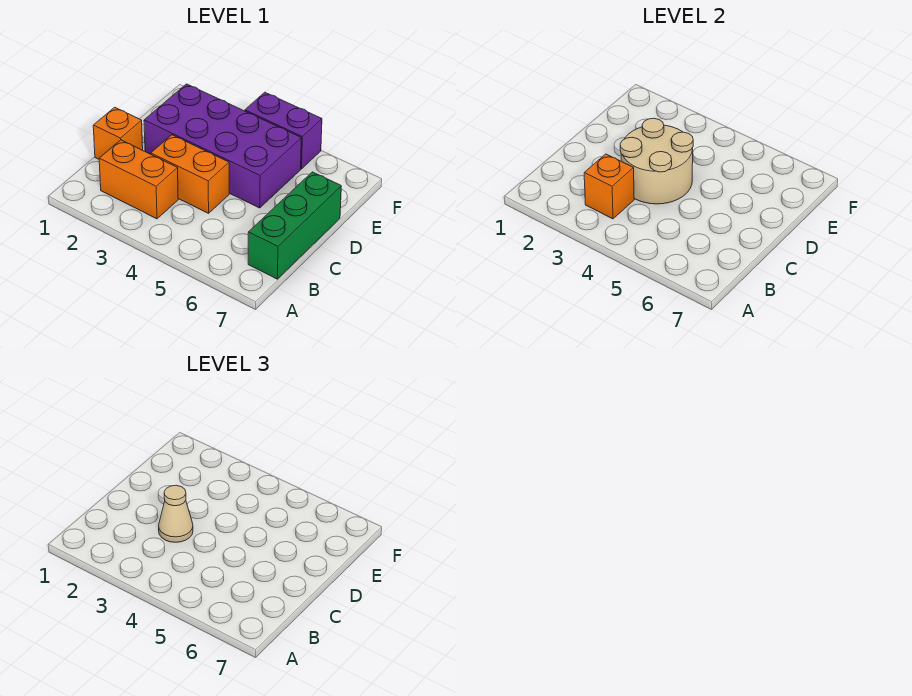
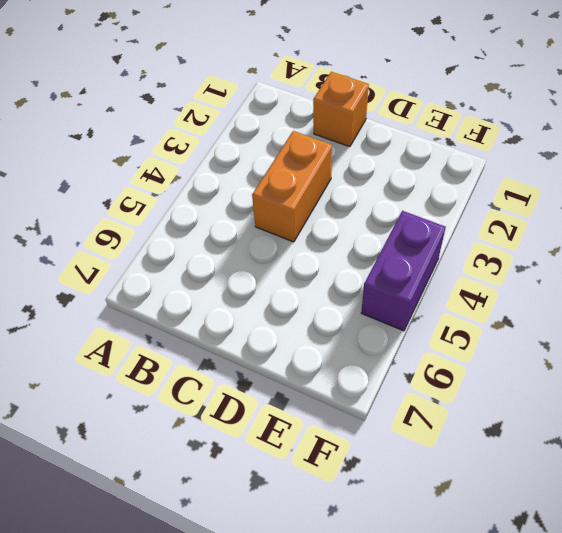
none -> orange 1x2 brick [99,140,178,219]
none -> green 1x3 brick [248,172,341,279]

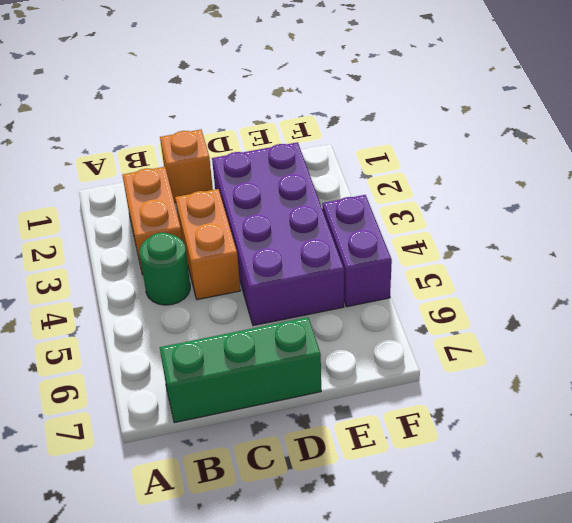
green 1x1 round brick [140,233,190,305] -> none
none -> orange 1x1 brick [584,154,634,219]
none -> tan 2x2 round brick [620,118,693,204]

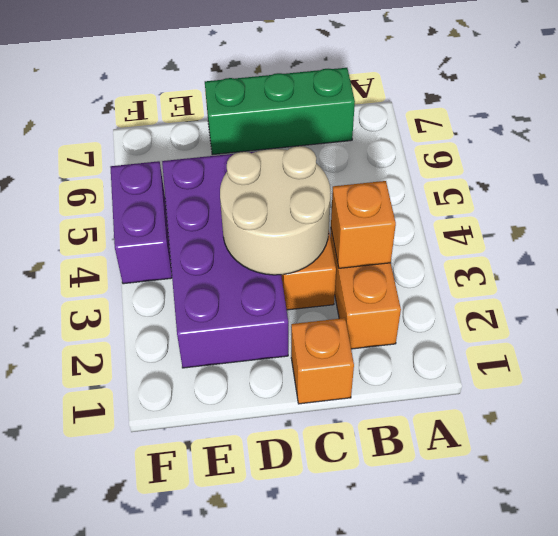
none -> tan 1x1 cone [159,485,193,542]

